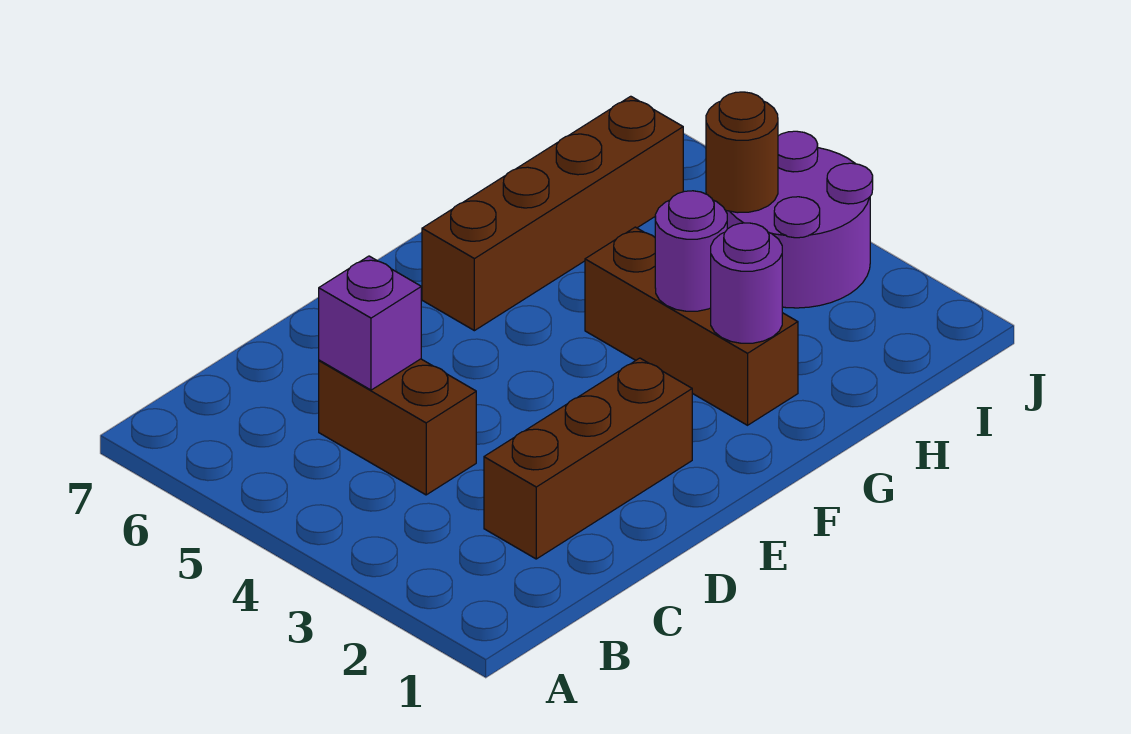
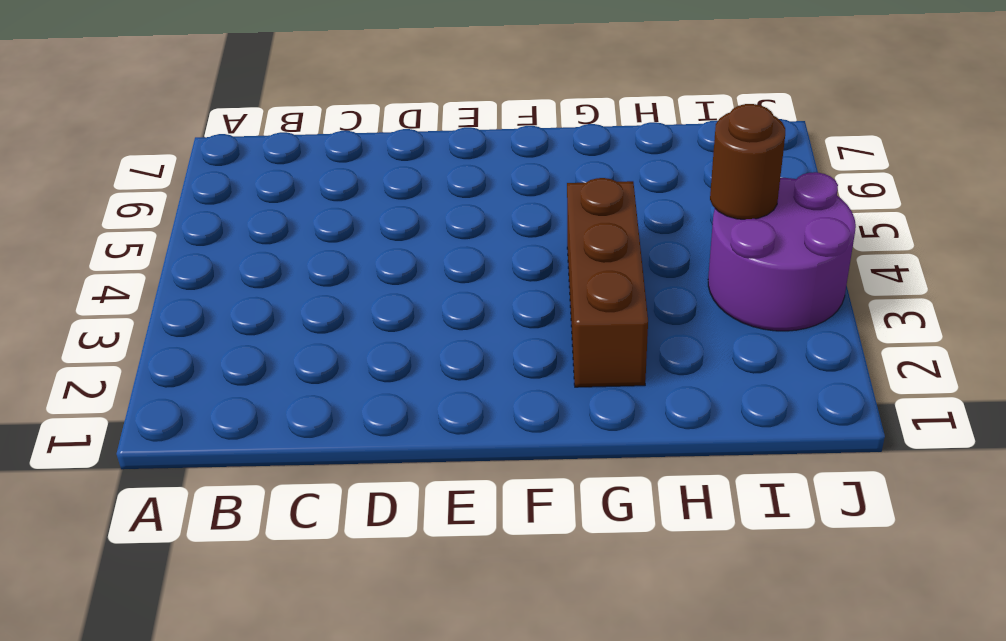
none -> brown 1x3 brick [484,358,692,559]
none -> brown 1x2 brick [319,359,476,495]

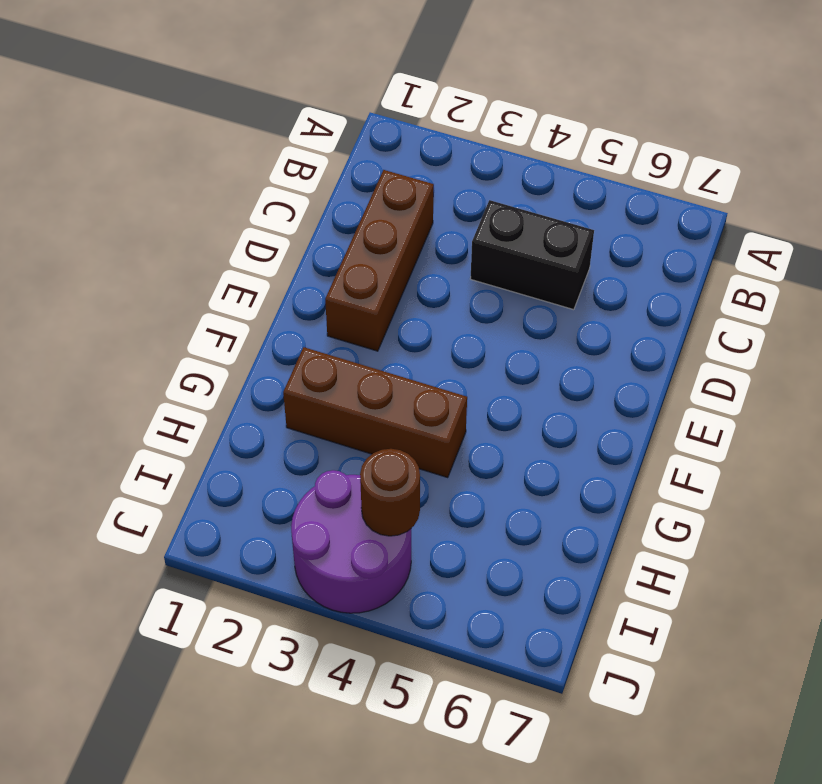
black 1x2 brick [471,200,594,310] -> brown 1x2 brick [319,359,476,495]
none -> brown 1x4 brick [422,96,683,331]
none -> purple 1x1 brick [319,256,421,390]

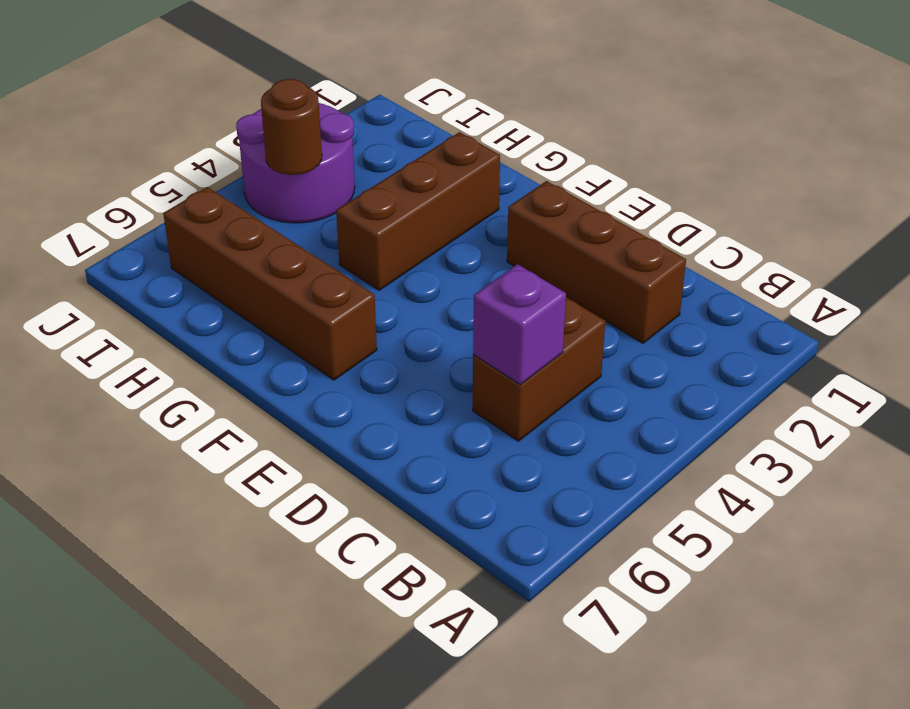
none -> purple 1x1 round brick [711,223,782,343]
none -> purple 1x1 round brick [655,191,727,311]

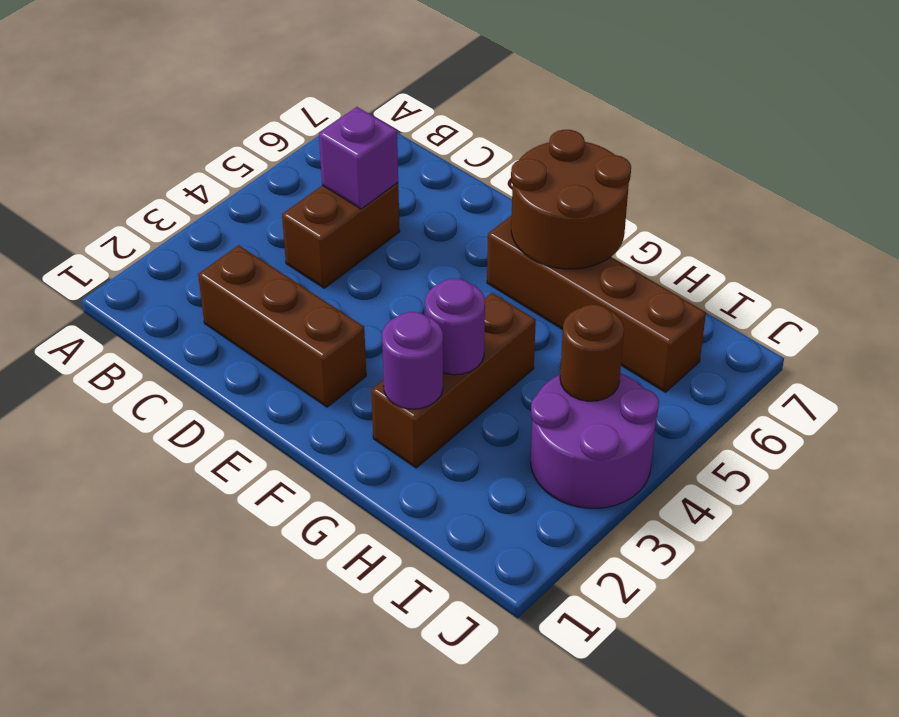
brown 2x2 round brick [511,130,631,269] -> none

